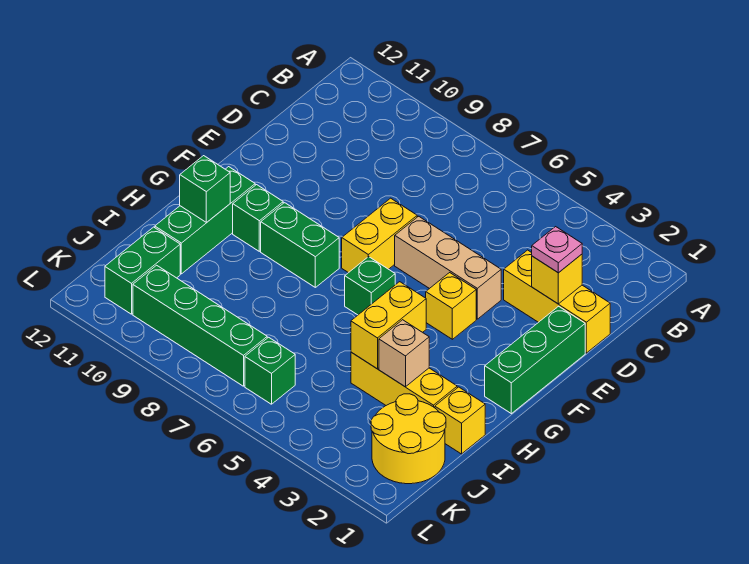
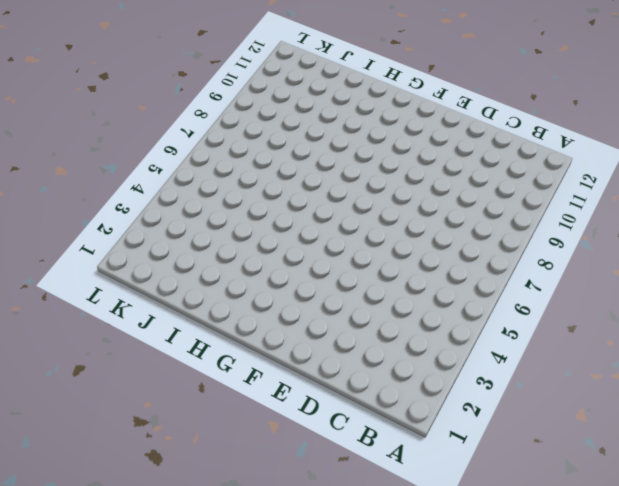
none -> yellow 1x3 brick [504,250,610,353]
none -> green 1x3 brick [485,306,585,414]
none -> tan 1x3 brick [395,216,501,319]

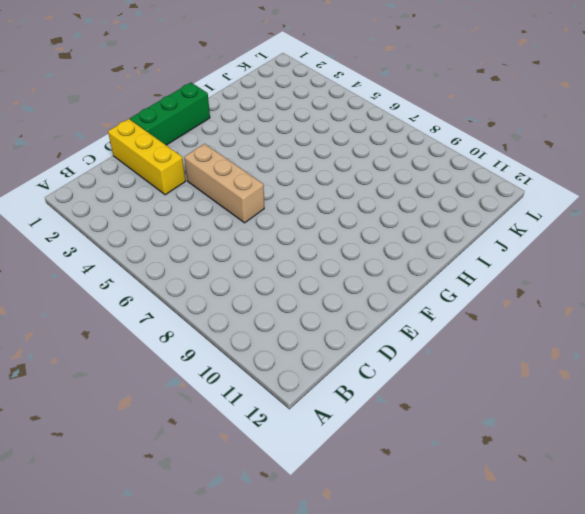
none -> yellow 1x2 brick [342,198,417,273]
none -> yellow 1x1 brick [426,273,476,339]
none -> green 1x1 brick [345,257,395,315]

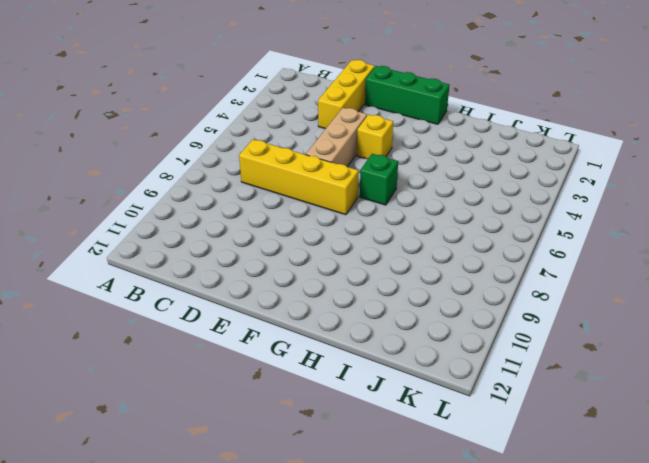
yellow 1x4 brick [239,139,358,215] -> yellow 1x2 brick [342,198,417,273]
none -> green 1x2 brick [261,203,339,287]
none -> green 1x1 brick [233,185,283,251]
none -> green 1x3 brick [155,167,255,274]

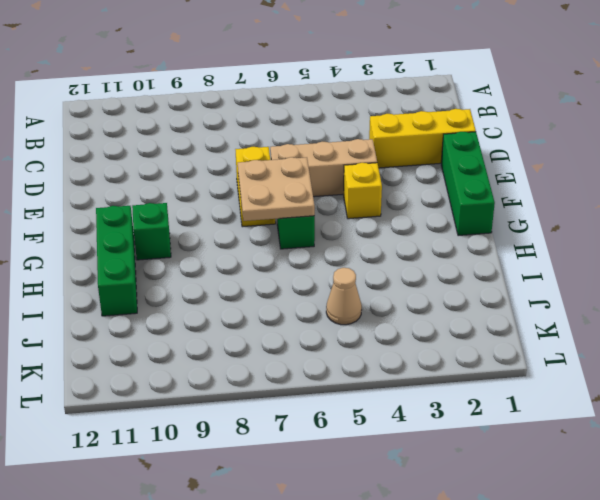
tan 2x2 plate [238,157,315,221] -> none
tan 1x1 cone [326,268,362,325] -> none
none -> green 1x2 brick [261,203,339,287]
none -> yellow 1x1 brick [435,387,485,454]
none -> yellow 1x3 brick [351,352,457,408]

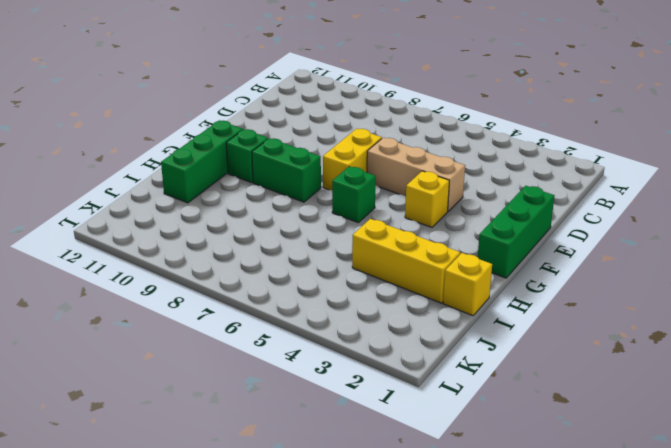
none -> yellow 1x3 brick [504,250,610,353]
none -> yellow 2x2 round brick [371,394,446,484]
none -> green 1x2 brick [105,227,180,314]

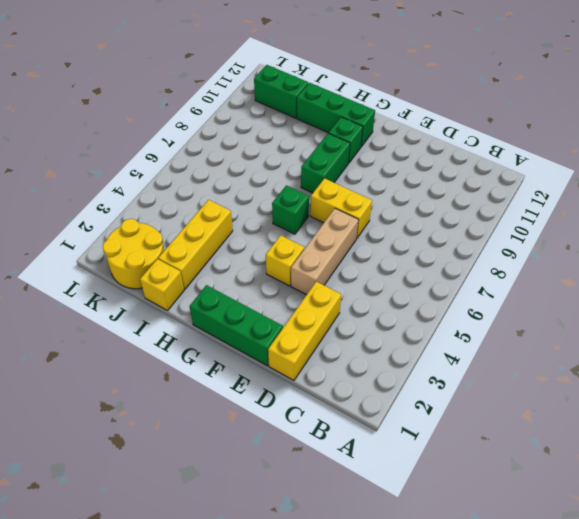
none -> green 1x1 brick [245,337,295,404]
none -> green 1x4 brick [133,265,267,386]
none -> yellow 1x1 brick [532,254,582,304]

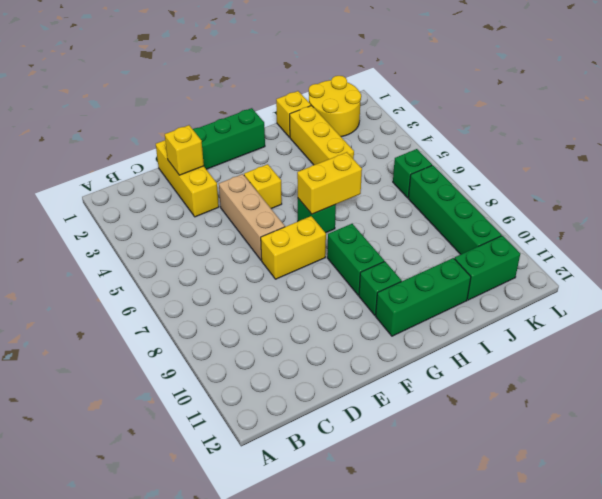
yellow 1x2 brick [297,152,362,214] -> yellow 1x2 brick moved to [351,282,426,369]
none -> green 1x1 brick [180,156,230,222]
none -> tan 1x1 brick [379,320,429,387]
none -> pink 1x1 plate [532,227,582,273]

